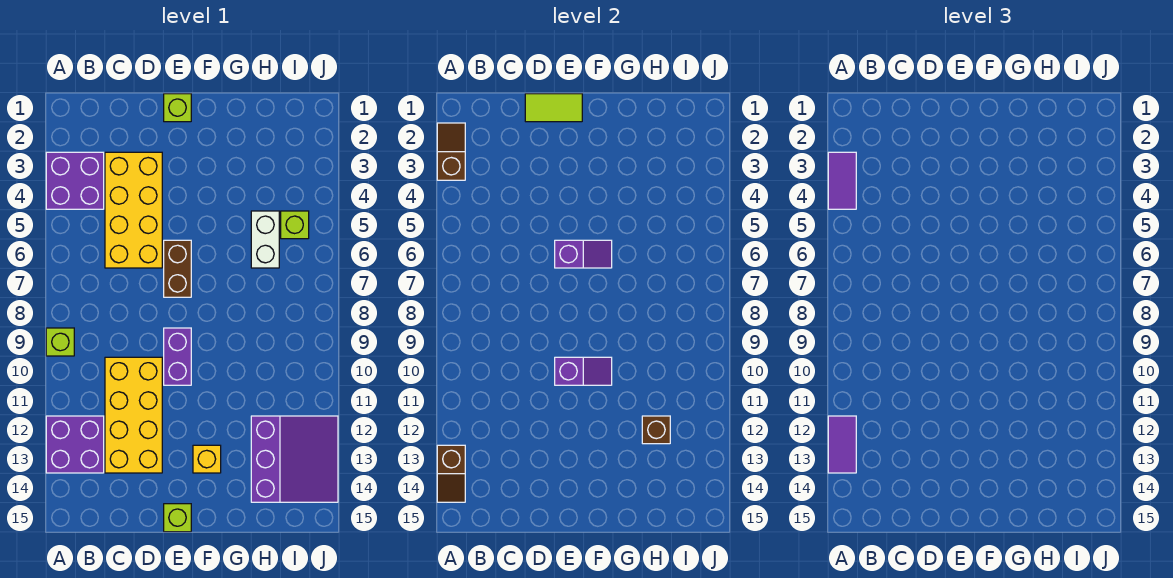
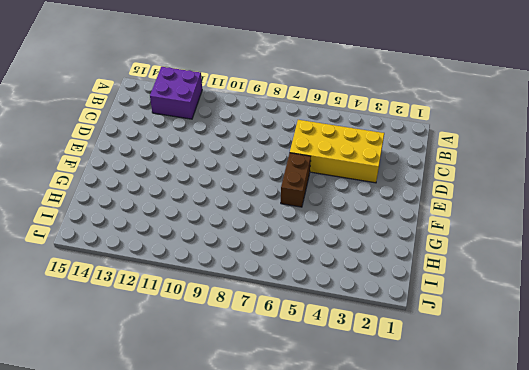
brown 1x2 brick [281,153,311,207] -> brown 1x2 brick turned to [164,240,191,297]
none -> purple 2x2 brick [46,152,104,209]
none -> lime 1x1 brick [46,328,74,356]
none -> yellow 2x4 brick [105,357,162,473]

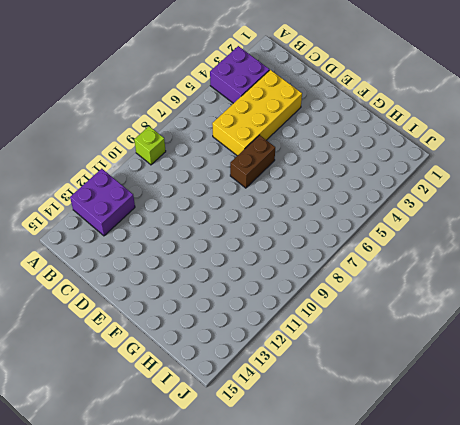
none -> yellow 2x4 brick [105,357,162,473]
none -> lime 1x1 brick [164,94,191,122]
none -> purple 1x2 brick [164,328,191,385]

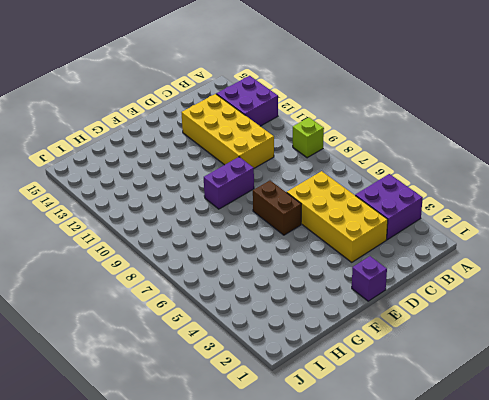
purple 1x1 brick [352,256,387,301] -> lime 1x1 brick [164,94,191,122]
purple 1x2 brick [204,157,254,209] -> purple 1x2 brick turned to [164,328,191,385]
none -> lime 1x1 brick [164,504,191,532]
none -> yellow 1x1 brick [193,445,221,473]
none -> white 1x2 brick [251,211,279,268]

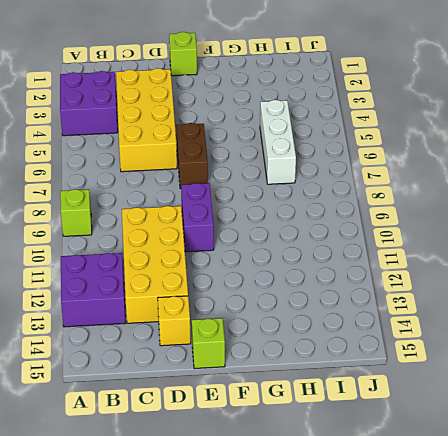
yellow 1x1 brick [158,296,191,346] -> yellow 1x1 brick moved to [193,445,221,473]
white 1x3 brick [260,100,296,184] -> white 1x2 brick [251,211,279,268]
none -> purple 3x3 slope [251,416,338,502]
none -> lime 1x1 brick [281,211,309,239]
none -> brown 1x2 slope [437,123,465,180]

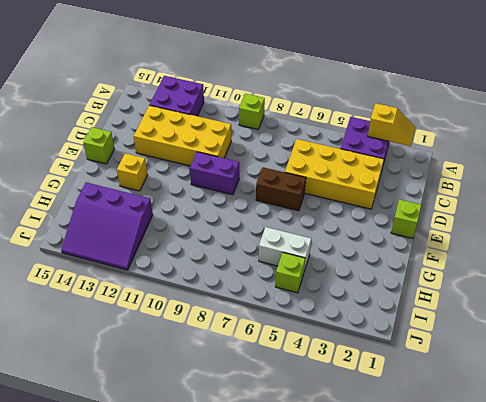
yellow 1x2 slope [368,103,415,146] -> brown 1x2 slope [437,123,465,180]
none -> brown 1x2 slope [437,445,465,502]
none -> lime 1x2 tile [525,94,582,122]
none -> purple 1x2 slope [555,240,612,268]

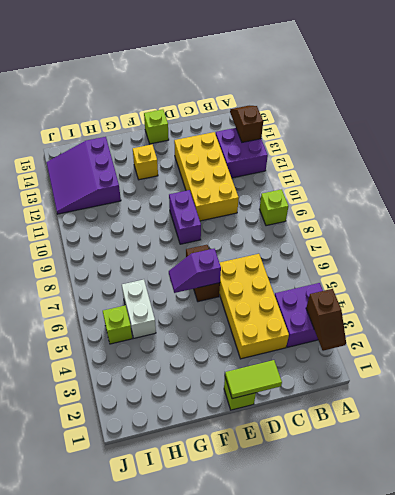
none -> purple 1x2 slope [555,357,612,385]
none -> brown 1x1 brick [642,416,670,444]
none -> purple 1x2 tile [828,152,856,209]

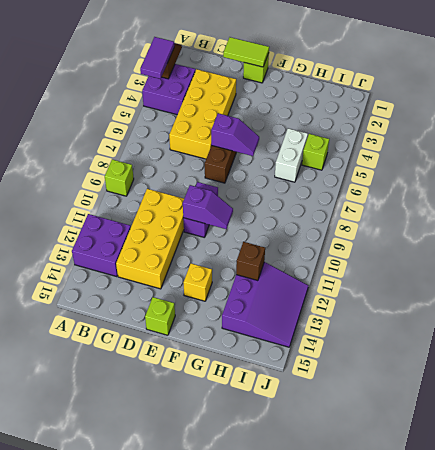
none -> brown 1x2 slope [437,445,465,502]
none -> purple 1x2 tile [828,416,856,473]

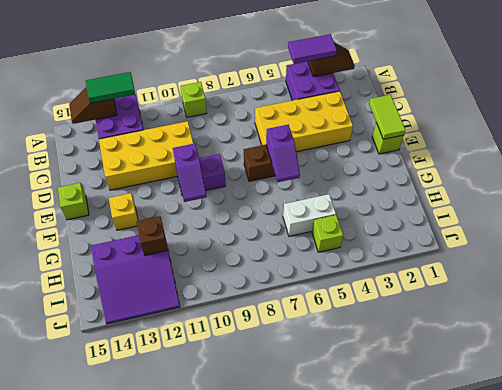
green 1x2 tile [86,72,135,103] -> purple 1x2 tile [828,416,856,473]

